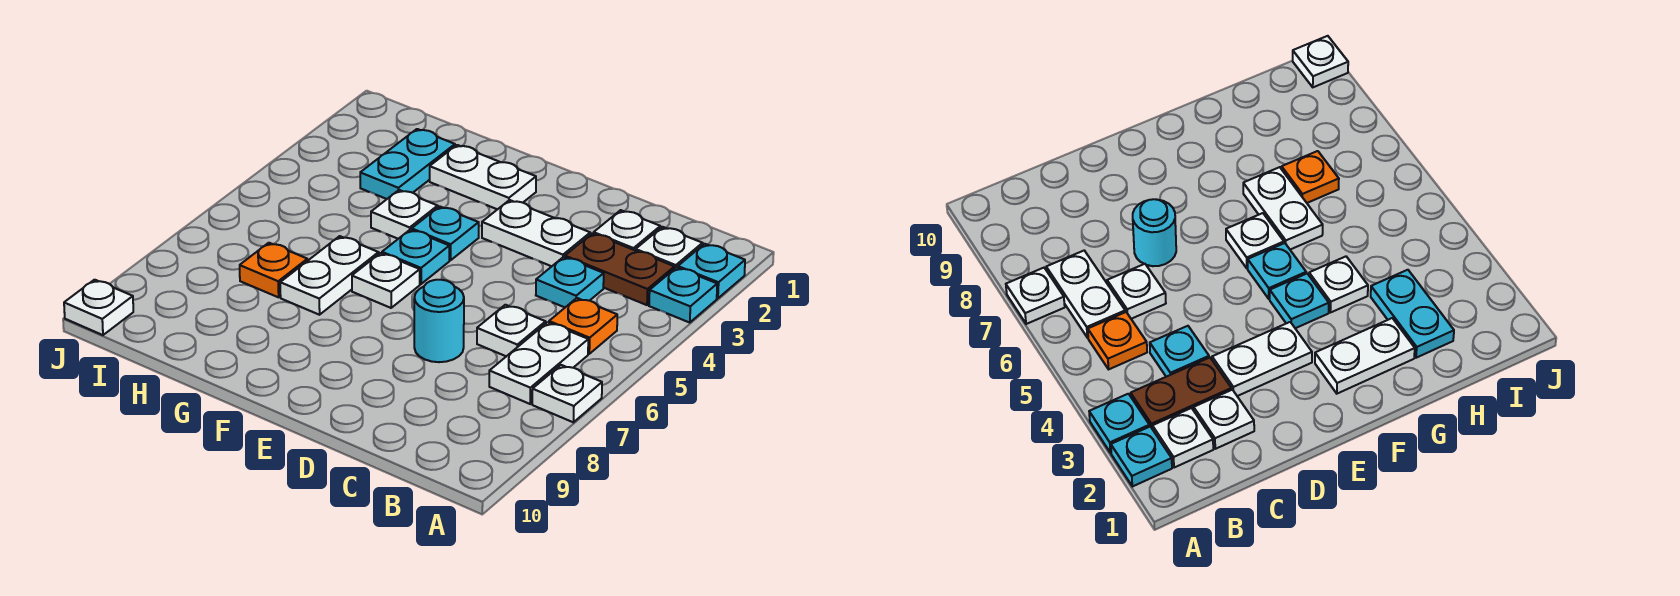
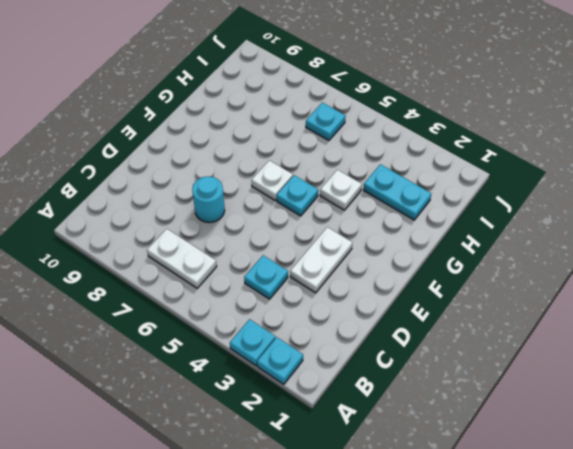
cyan 1x1 plate [306,102,346,141] -> cyan 1x1 plate moved to [412,206,479,260]
none -> white 1x1 plate [532,365,602,422]
none -> white 1x1 plate [636,227,703,268]
none -> brown 1x2 plate [565,233,675,305]

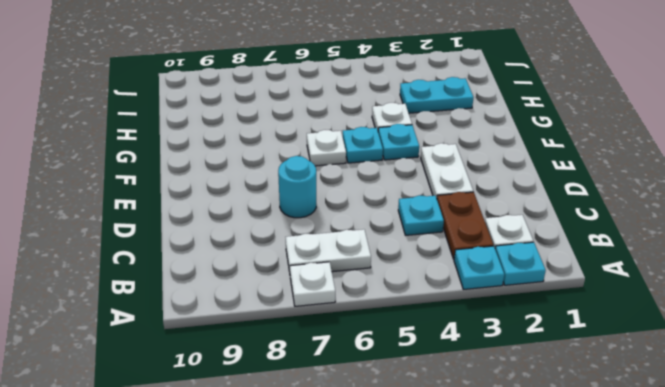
none -> orange 1x1 plate [549,298,617,354]
none -> white 1x1 plate [594,210,660,250]
none -> white 1x1 plate [477,305,546,356]

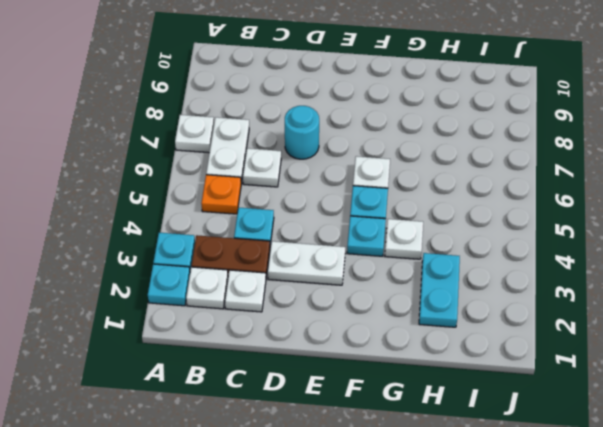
none -> white 1x2 plate [430,145,536,209]
none -> white 1x2 plate [280,236,379,315]
none -> orange 1x1 plate [240,243,307,297]

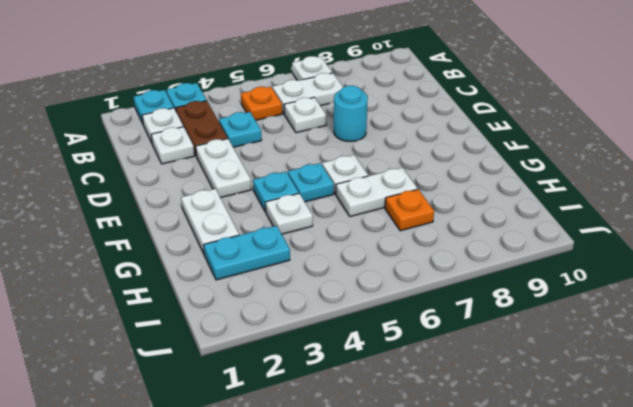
none -> white 1x1 plate [64,280,133,335]

